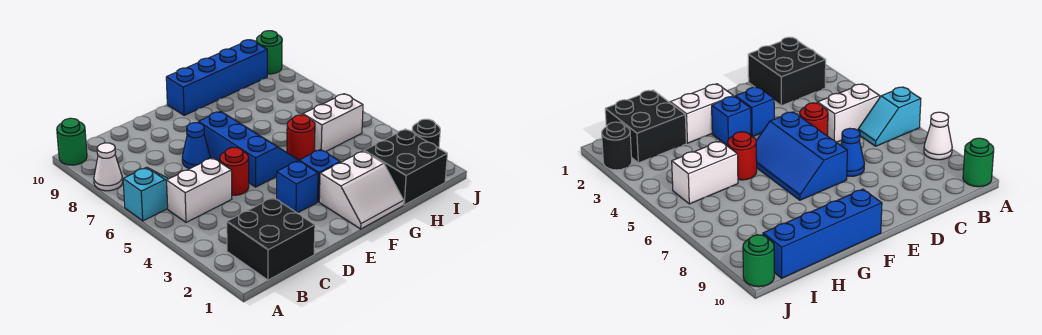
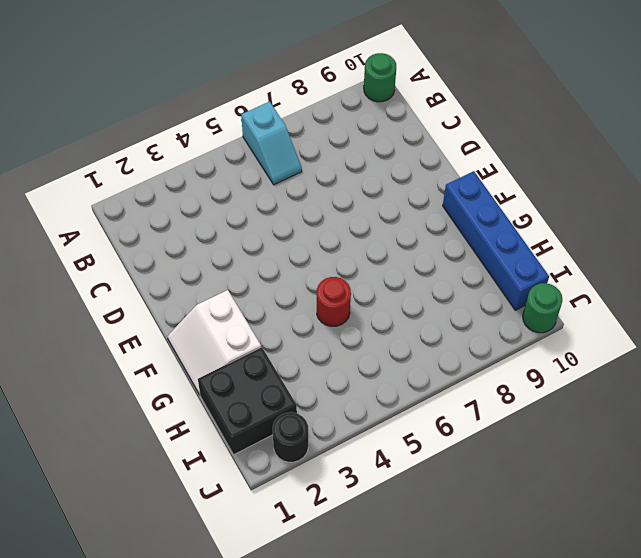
none -> white 1x1 cone [94,143,123,191]
none -> black 2x2 brick [227,198,315,280]
none -> white 1x2 brick [167,158,232,222]

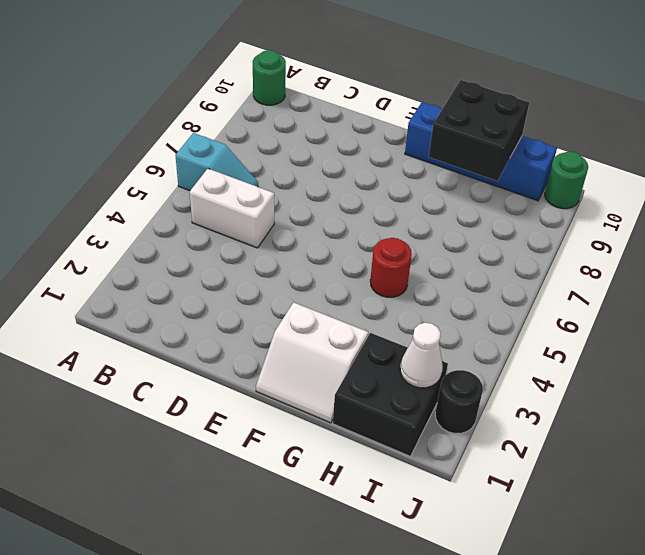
black 2x2 brick [429,80,529,181] -> black 2x2 brick moved to [227,198,315,280]
white 1x1 cone [400,323,443,388] -> white 1x1 cone moved to [94,143,123,191]
none -> red 1x1 round brick [220,147,249,195]
none -> blue 1x1 cone [182,123,210,169]
none -> blue 1x1 brick [277,161,318,213]

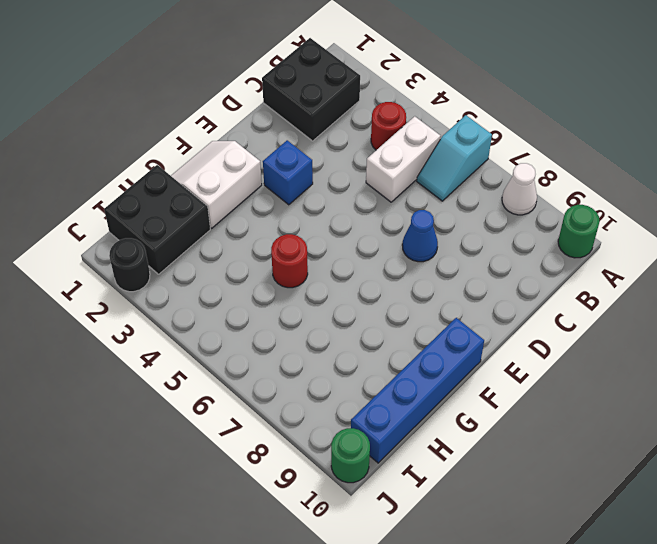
red 1x1 round brick [371,102,406,150] -> red 1x1 round brick moved to [220,147,249,195]
none -> blue 2x3 slope [199,111,299,187]
none -> blue 1x1 brick [299,150,340,202]
none -> white 1x2 brick [303,94,363,152]

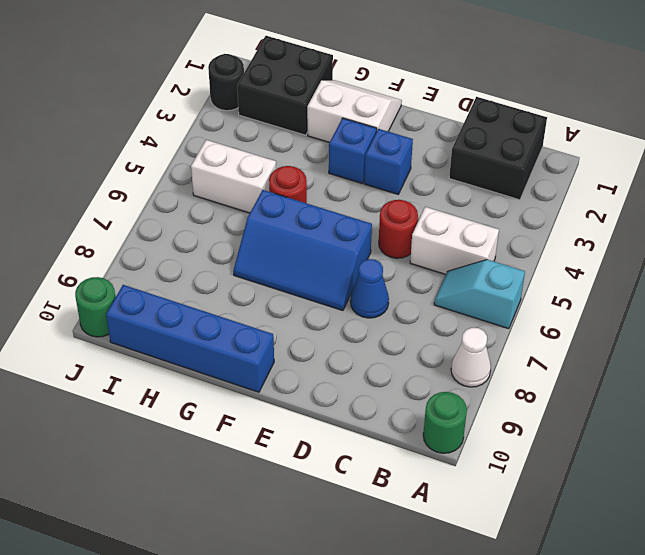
blue 2x3 slope [233,190,372,310] -> blue 2x3 slope turned to [199,111,299,187]

